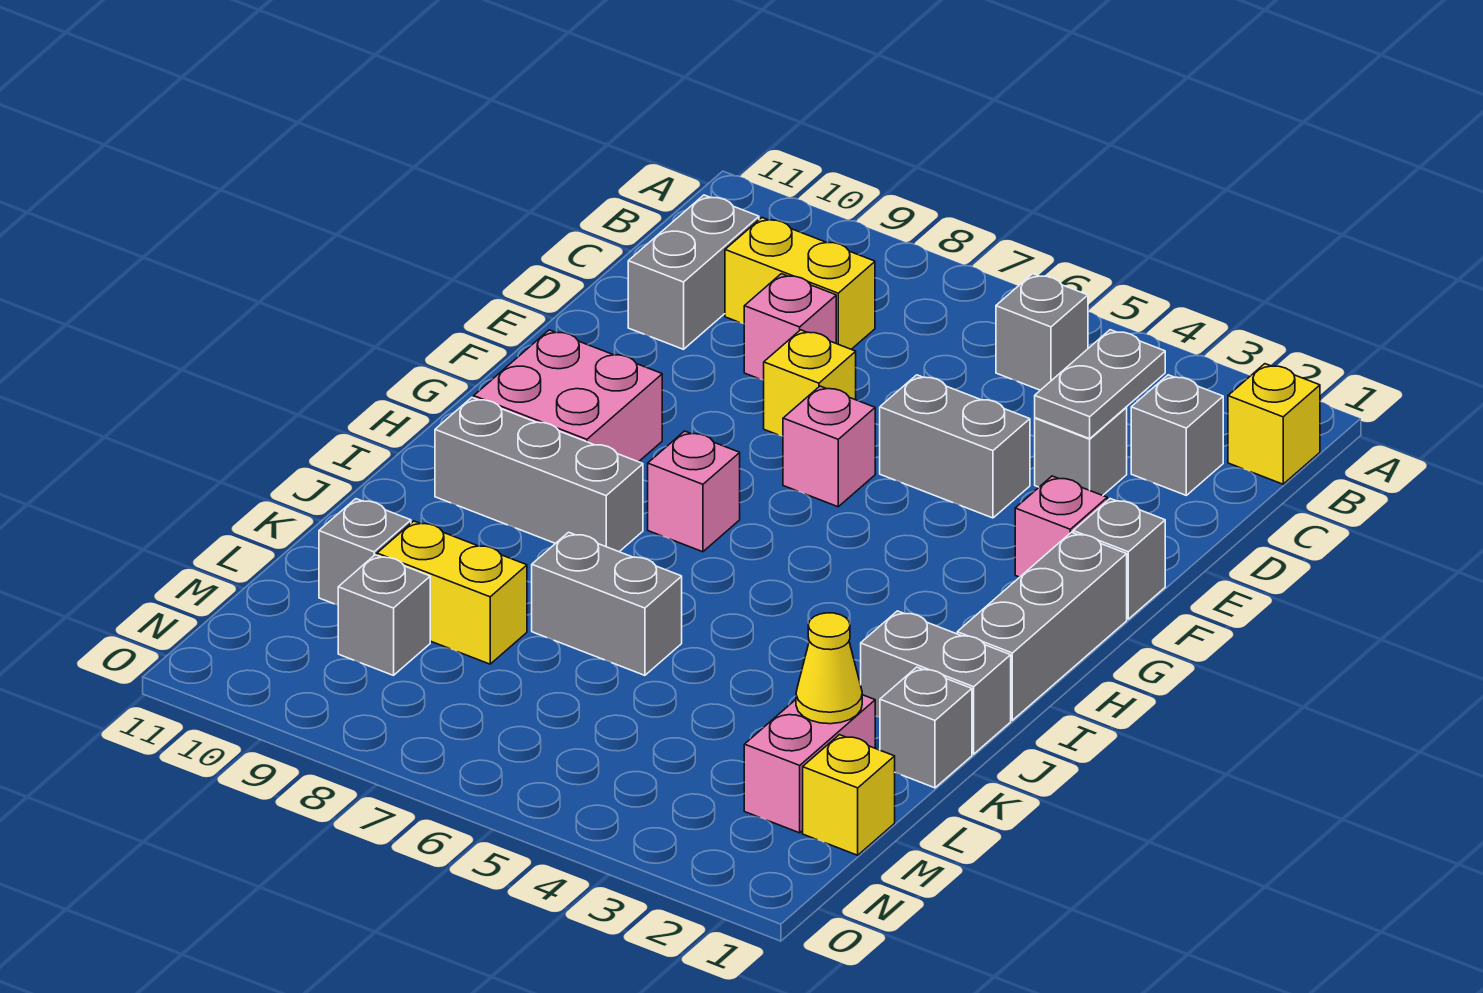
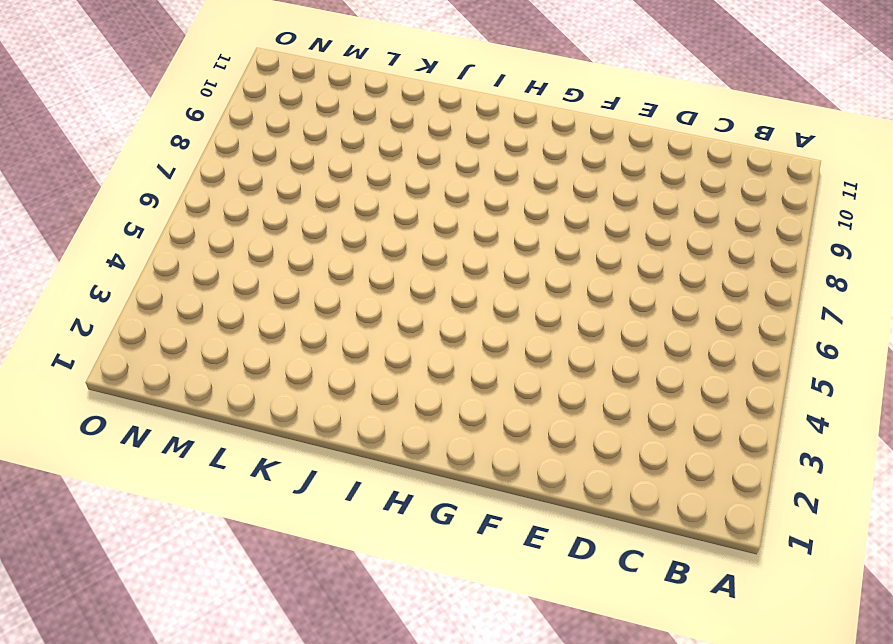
none -> yellow 1x1 brick [1228,364,1320,484]
none -> grey 1x1 brick [996,274,1088,390]
none -> grey 1x1 brick [1131,375,1223,495]

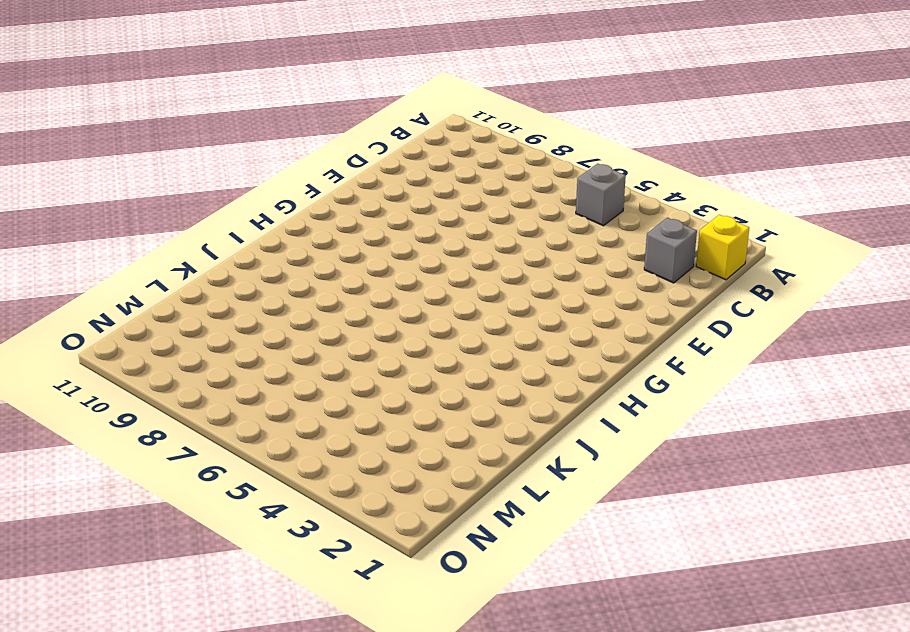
none -> yellow 1x2 brick [725,218,875,349]
none -> grey 1x2 brick [628,195,759,349]
none -> grey 1x1 brick [1035,408,1127,495]

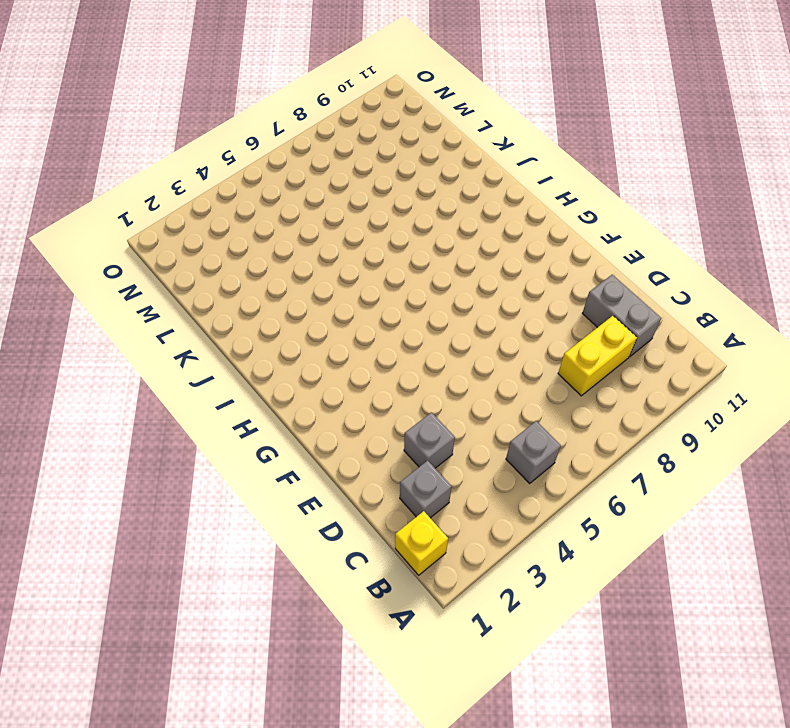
none -> pink 1x1 brick [744,274,836,380]
none -> grey 1x2 brick [880,375,1030,518]
none -> yellow 1x1 brick [764,330,856,436]

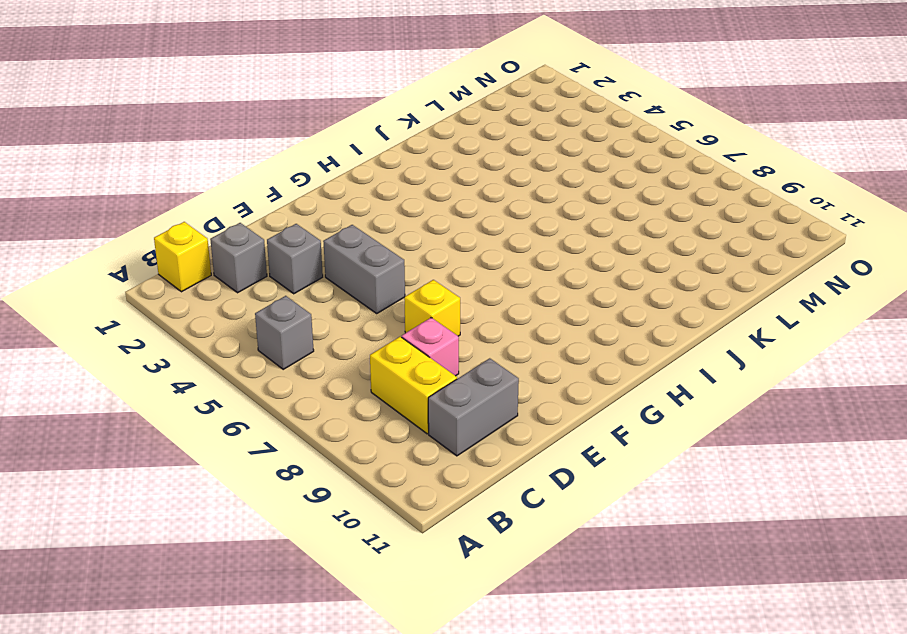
none -> grey 1x1 brick [1073,499,1165,619]
none -> pink 1x1 brick [1015,476,1107,577]
none -> pink 1x1 brick [783,386,875,507]

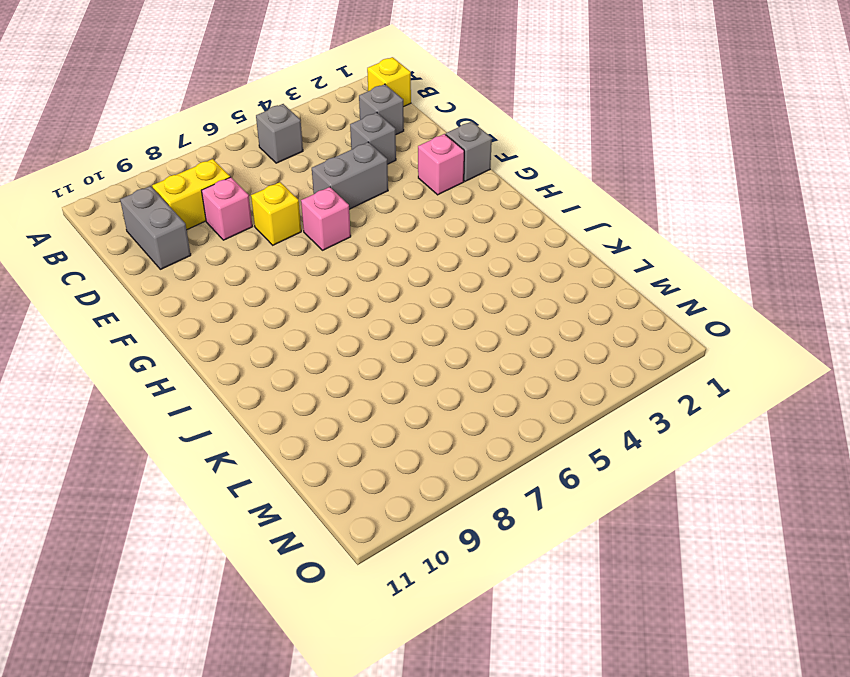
none -> grey 1x3 brick [957,532,1127,720]
none -> pink 2x2 brick [474,330,662,462]
none -> pink 1x1 brick [648,431,740,552]

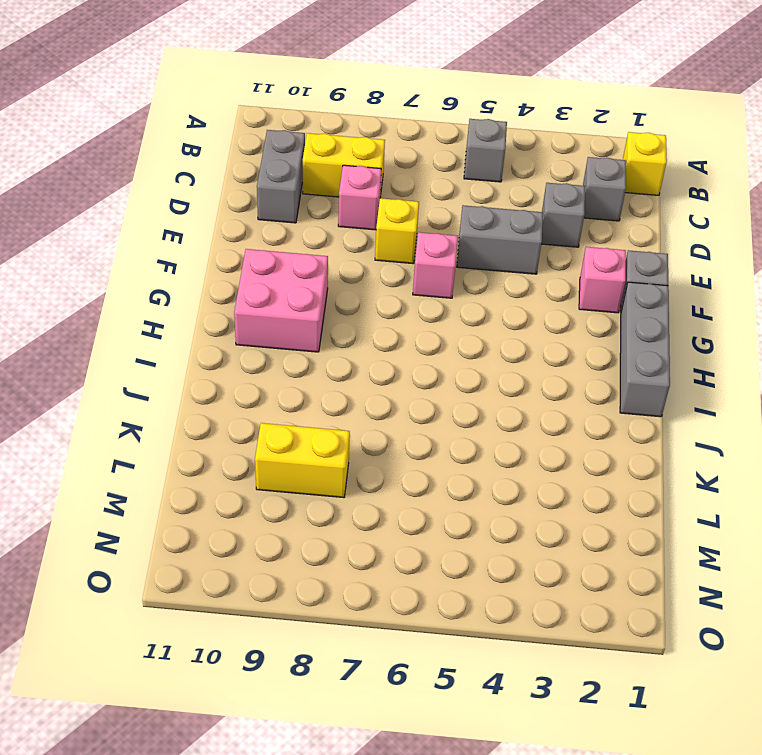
none -> pink 1x1 brick [648,431,740,552]
none -> grey 1x3 brick [435,398,643,552]
none -> grey 1x2 brick [861,611,1011,754]

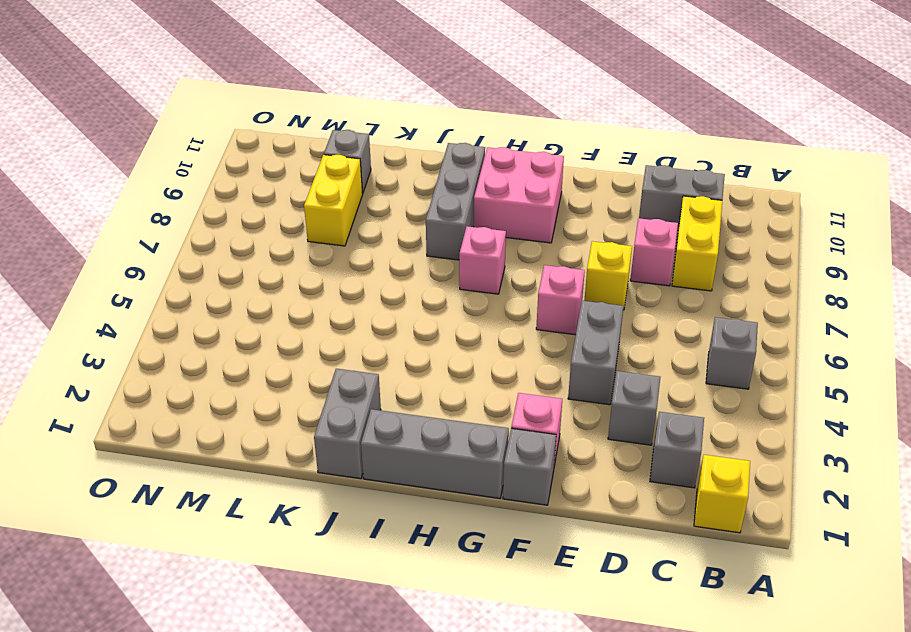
none -> grey 1x1 brick [880,667,972,788]
none -> grey 1x2 brick [532,532,682,675]
none -> pink 1x2 brick [744,695,875,833]

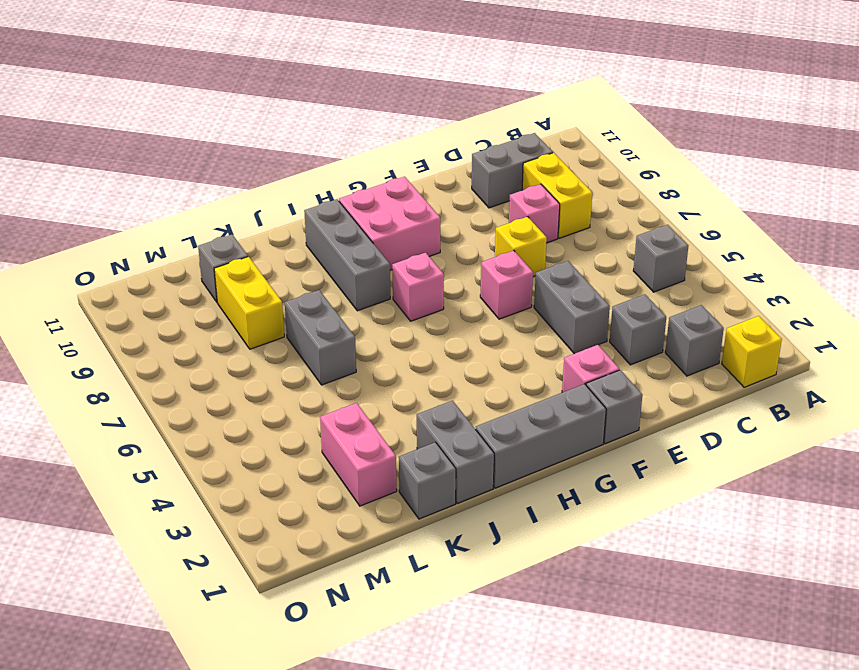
pink 1x2 brick [320,403,397,506] -> pink 1x2 brick turned to [744,695,875,833]
none -> yellow 1x1 brick [803,735,895,855]
none -> grey 1x1 brick [338,555,430,675]
none -> grey 1x2 plate [1035,330,1165,439]

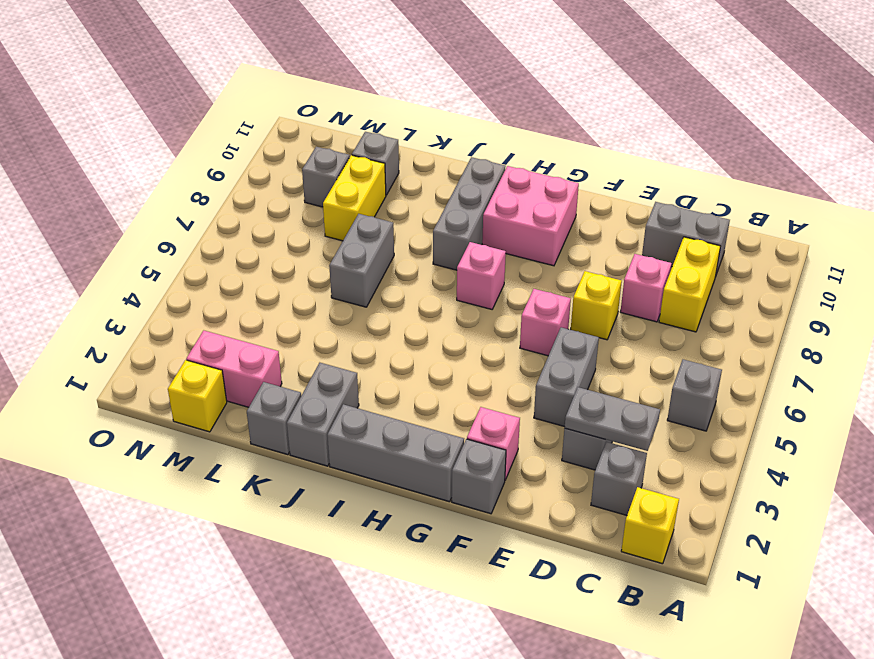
none -> yellow 1x1 cone [796,613,862,724]

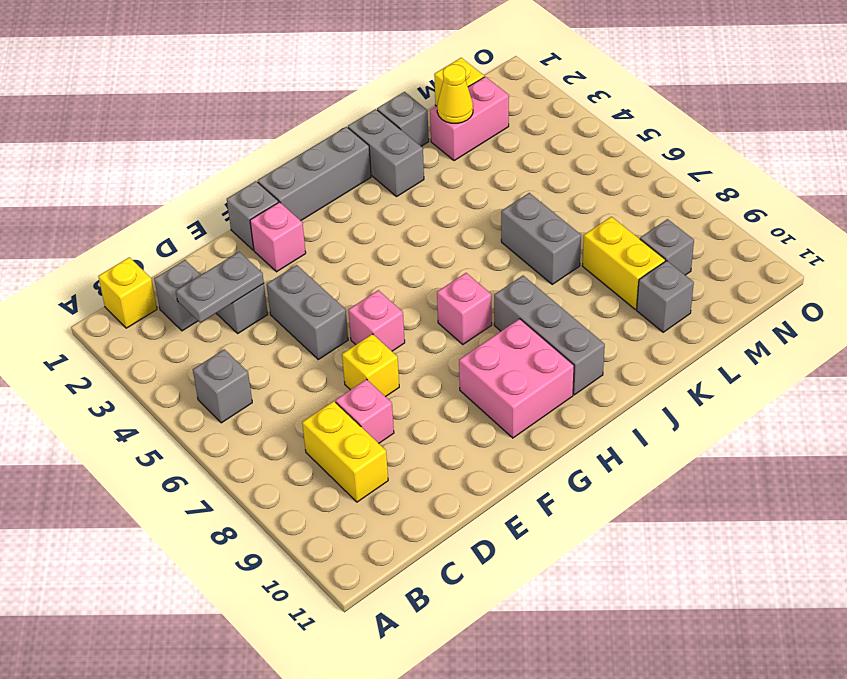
none -> grey 1x2 brick [628,195,759,349]

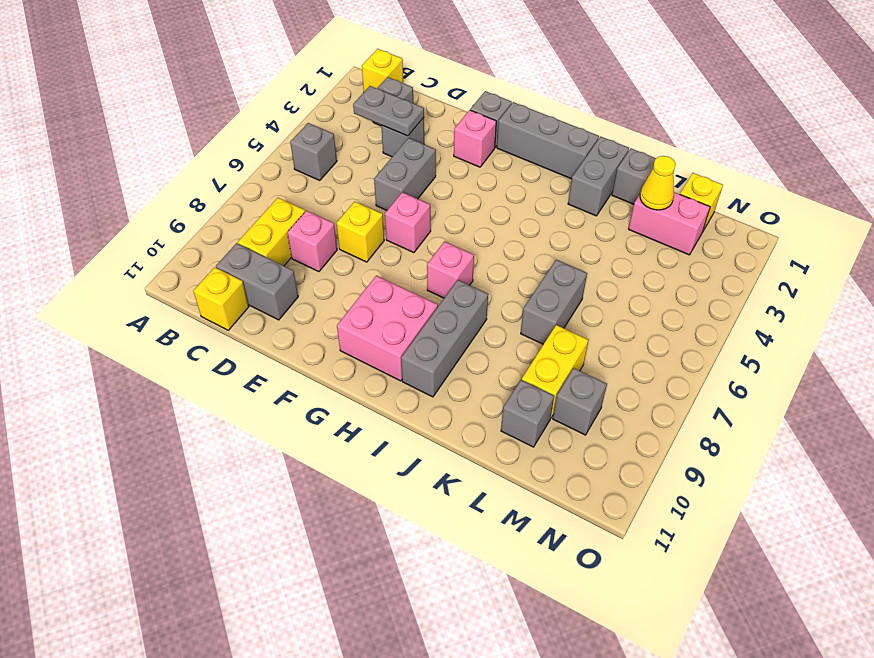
yellow 1x1 brick [193,267,249,330] -> none

